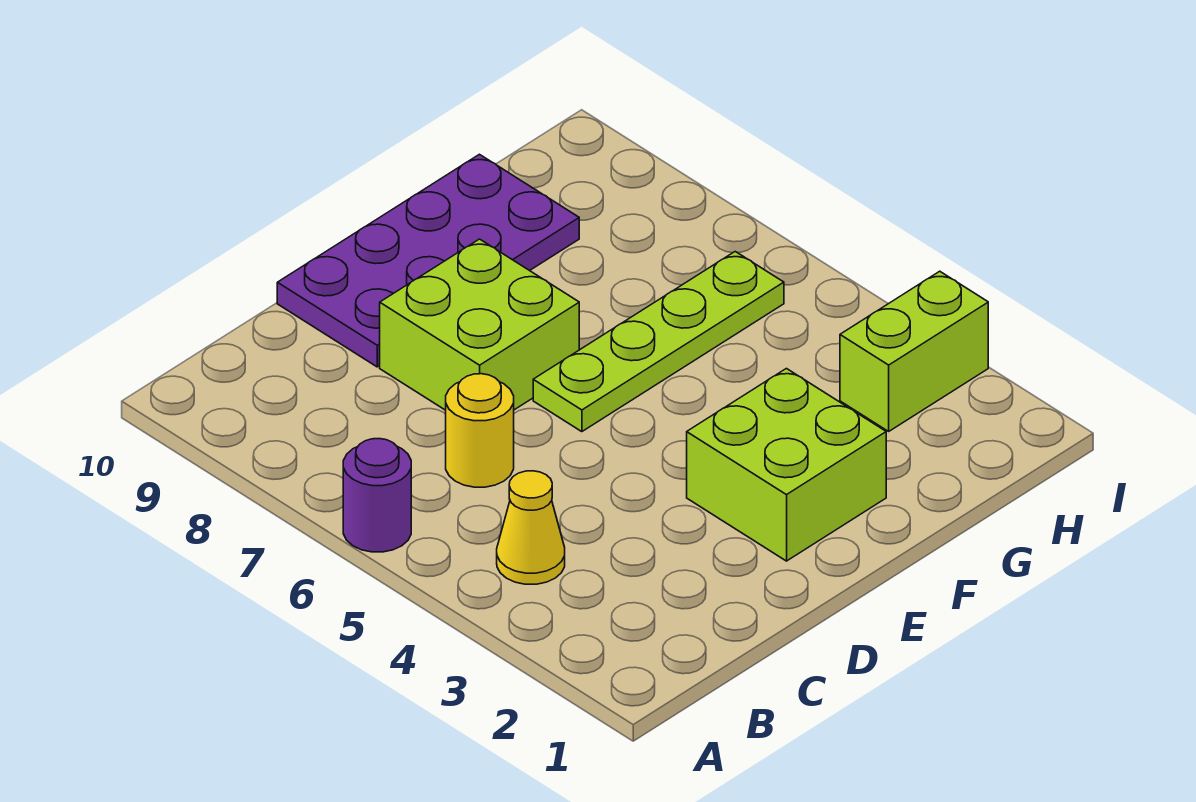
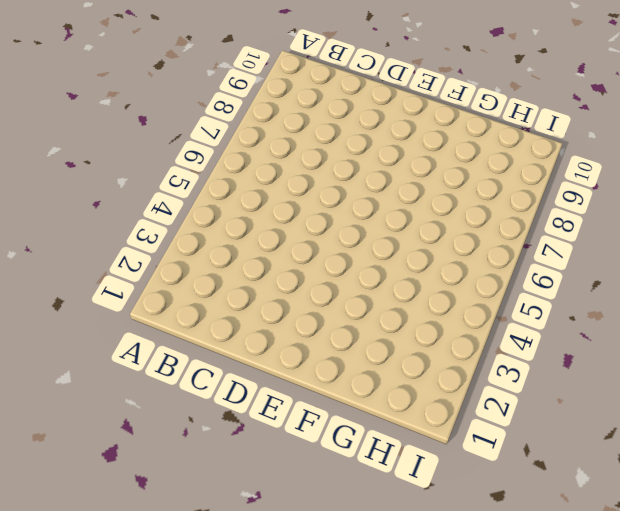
none -> purple 1x1 round brick [343,439,411,552]
none -> yellow 1x1 cone [497,471,565,584]

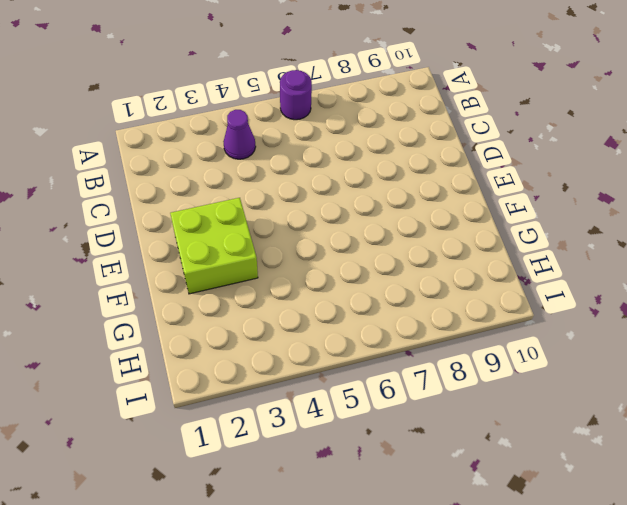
purple 1x1 cone [223,110,256,159] -> yellow 1x1 cone [497,471,565,584]
none -> yellow 1x1 round brick [446,374,514,487]
none -> lime 2x2 brick [380,239,579,410]

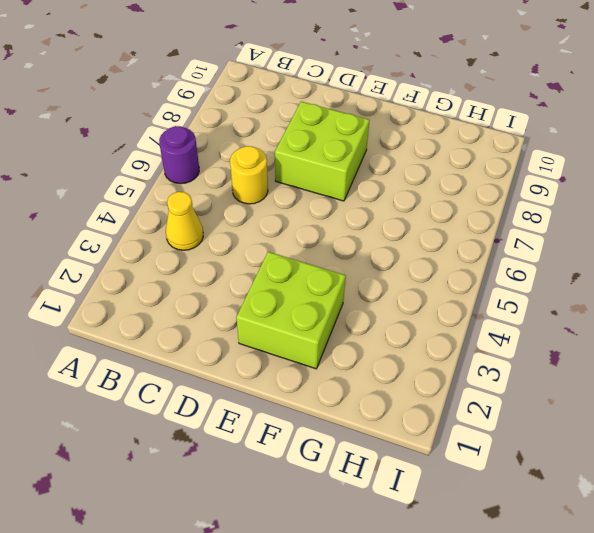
none -> purple 2x4 plate [277,154,579,367]
none -> lime 1x4 plate [533,252,784,432]

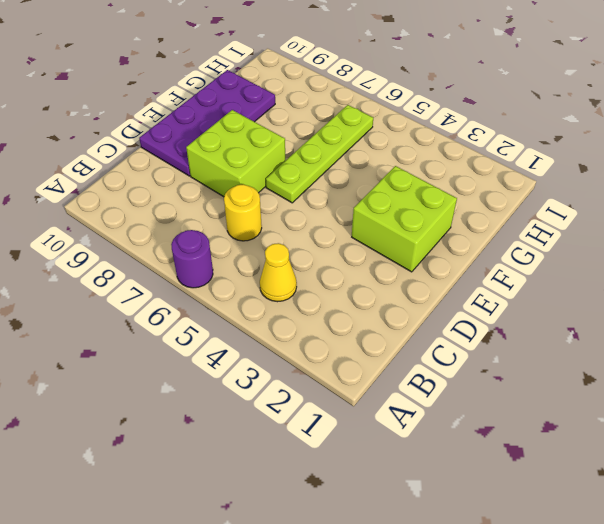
none -> lime 1x2 brick [840,271,988,431]

